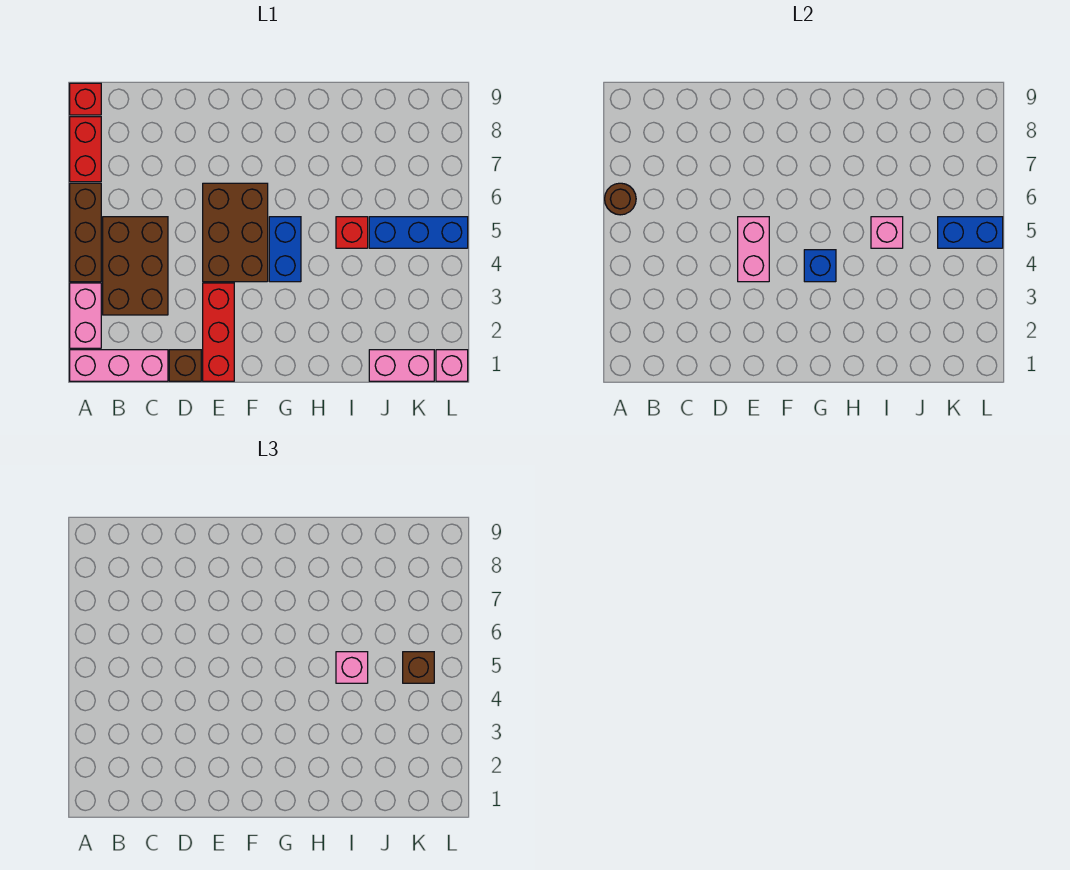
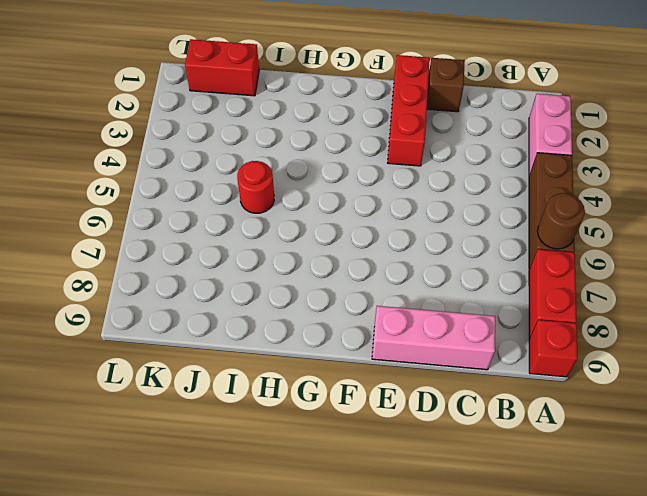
pink 1x3 brick [372,306,495,370] -> pink 1x3 brick moved to [70,350,168,381]
red 1x1 round brick [237,161,274,213] -> red 1x1 brick [336,217,368,248]
red 1x2 brick [185,39,259,96] -> pink 1x2 brick [369,350,434,381]
none -> brown 2x3 brick [103,217,168,315]
none -> brown 2x3 brick [203,183,268,282]
none -> blue 1x2 brick [269,217,301,282]

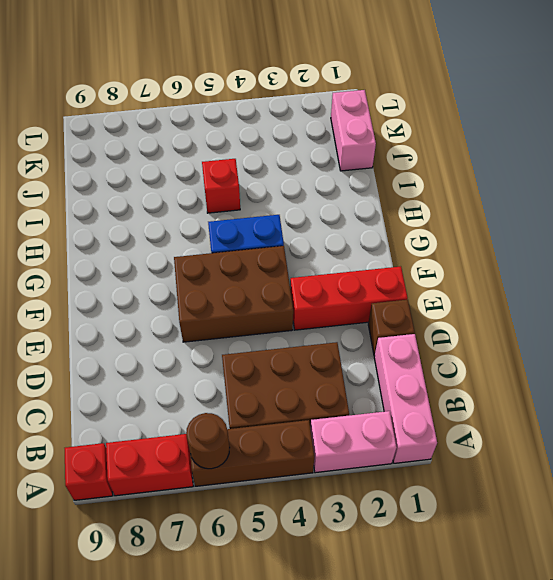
none -> blue 1x3 brick [369,217,468,248]
none -> pink 1x1 brick [436,350,468,381]
none -> pink 1x2 brick [738,217,769,282]

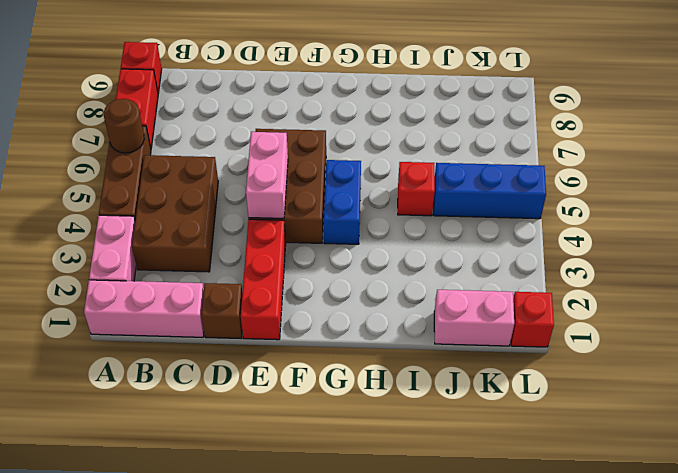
red 1x1 brick [511,292,554,347] -> pink 1x1 brick [436,350,468,381]
none -> blue 1x1 brick [804,250,836,282]
none -> pink 1x1 brick [871,217,903,248]
none -> blue 1x2 brick [938,217,1003,248]

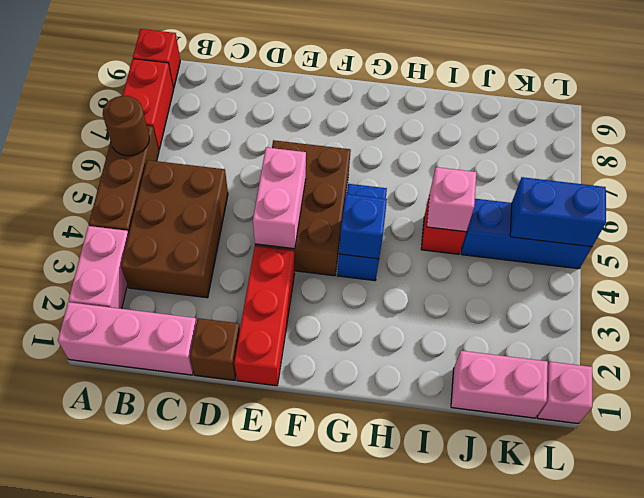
none -> pink 1x1 brick [336,652,368,683]
none -> brown 1x1 brick [403,652,434,683]

